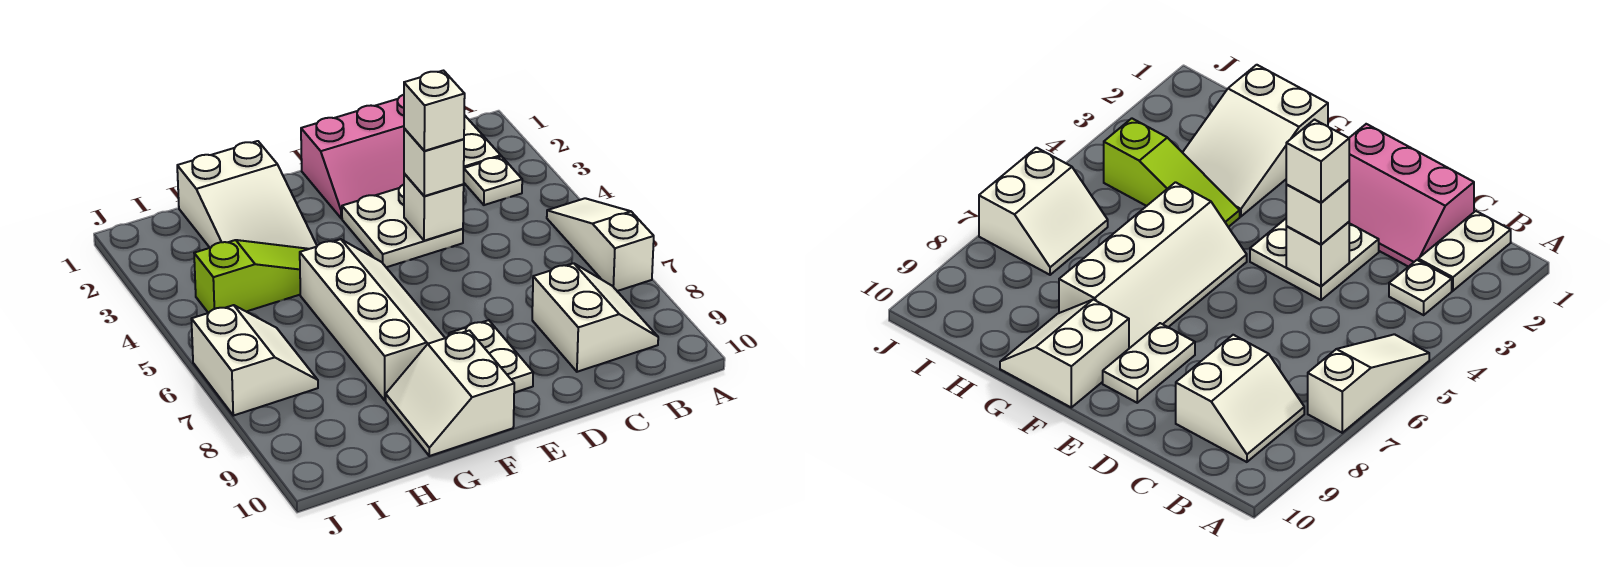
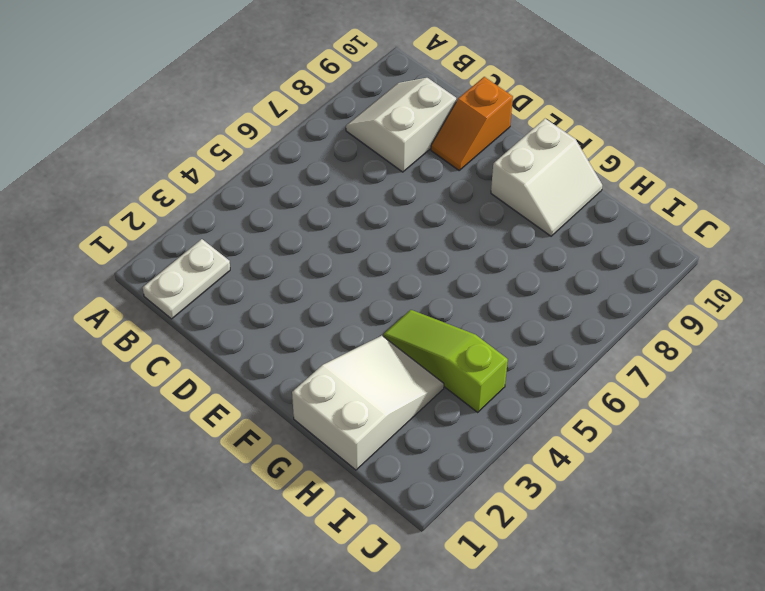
orange 1x2 slope [431,77,513,170] -> none
none -> white 1x3 slope [547,198,654,291]
none -> white 1x1 plate [464,156,522,205]
none -> pink 2x3 slope [301,95,404,218]

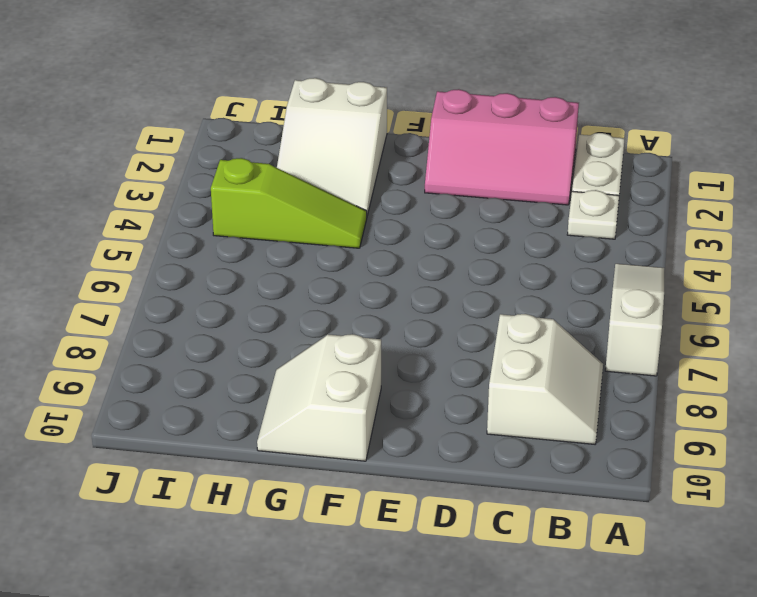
none -> white 2x2 plate [342,185,463,267]
none -> white 1x2 plate [449,320,533,393]
none -> white 2x4 slope [300,239,445,400]

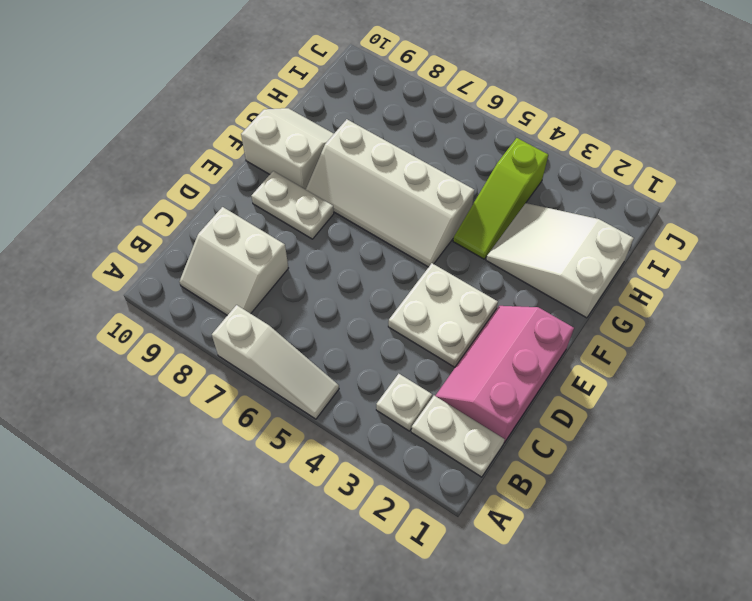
none -> white 2x2 slope [191,305,318,416]
none -> white 1x1 brick [404,173,464,241]
none -> white 1x1 brick [404,128,464,196]

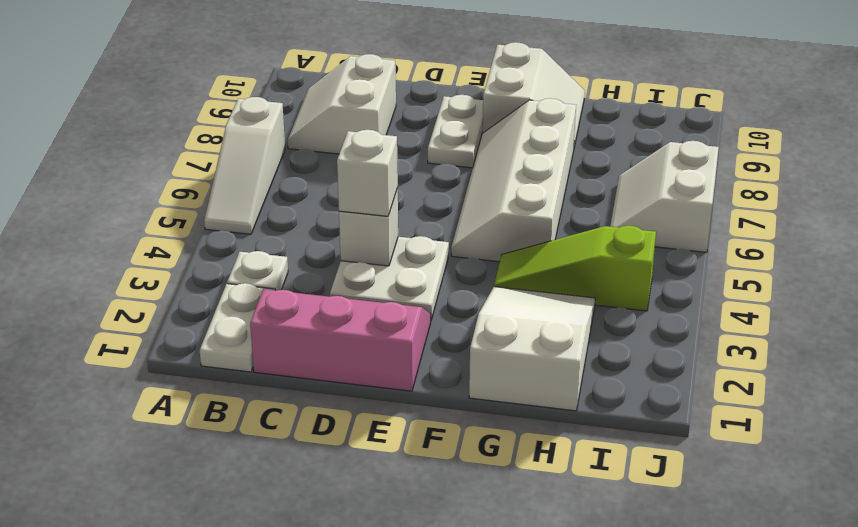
none -> white 1x1 brick [404,71,465,151]

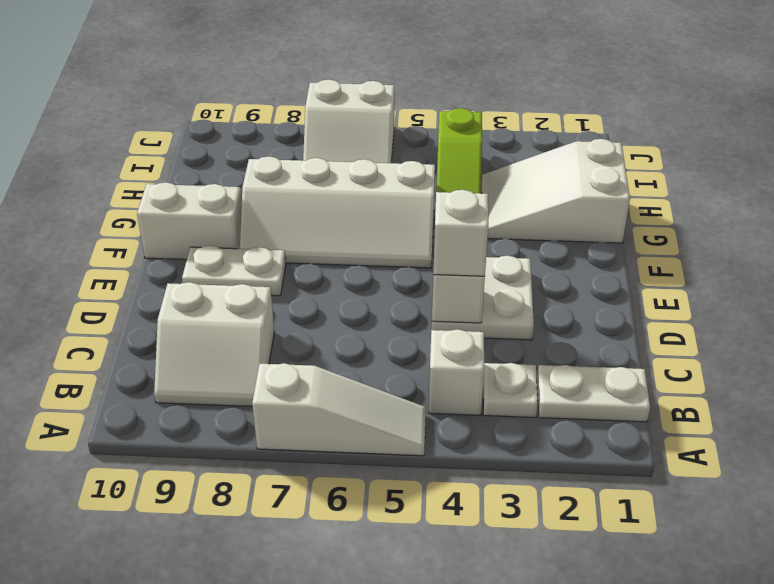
white 1x1 brick [428,329,484,415] -> white 1x1 brick moved to [404,71,465,151]
none -> pink 2x3 slope [301,95,404,218]

